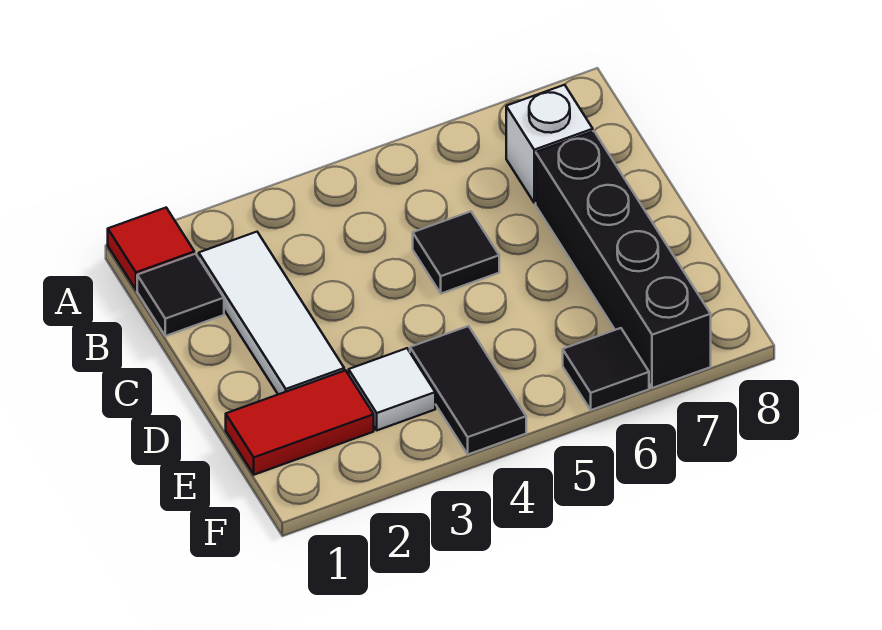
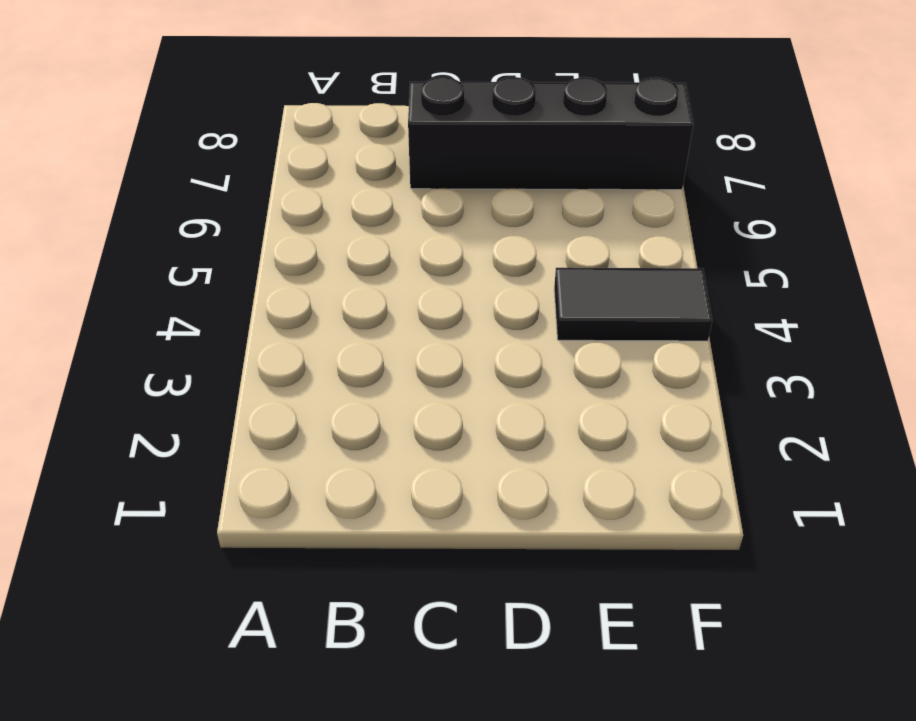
none -> red 1x1 tile [108,208,194,290]
none -> black 1x1 tile [137,254,224,336]

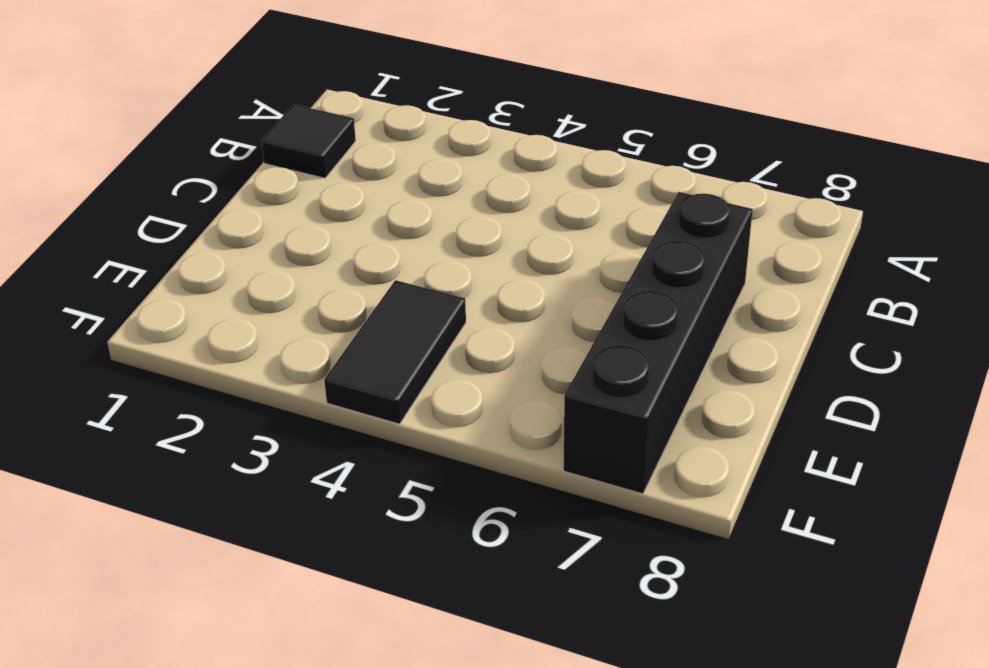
none -> red 1x1 tile [108,208,194,290]
none -> white 1x3 tile [199,232,344,394]

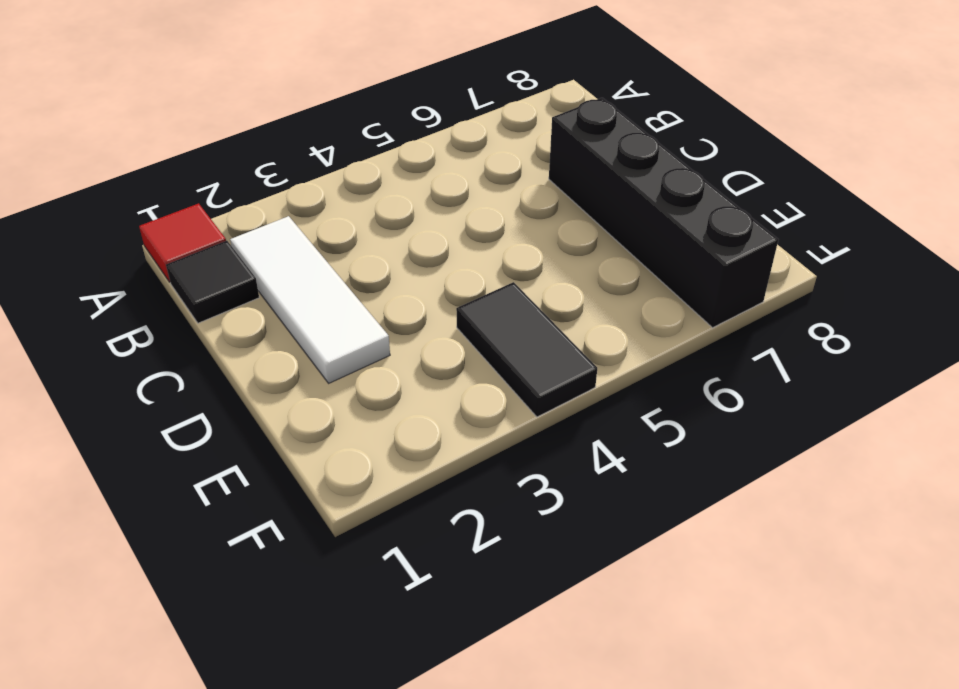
none -> white 1x1 brick [506,85,593,203]
none -> black 1x1 tile [413,211,499,294]

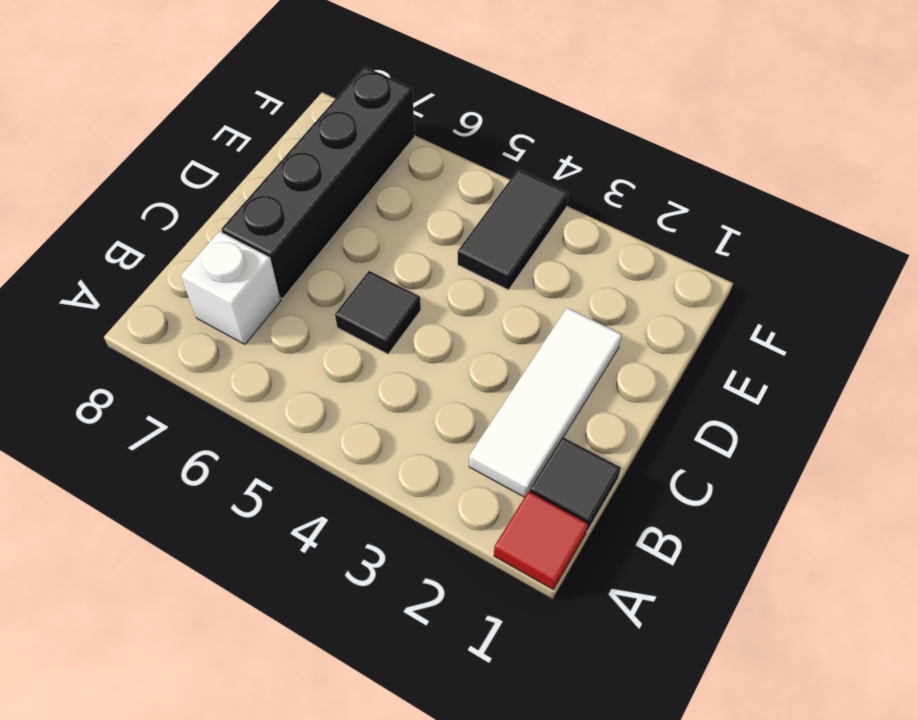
none -> red 1x2 tile [226,370,374,475]
none -> white 1x1 tile [349,348,435,430]

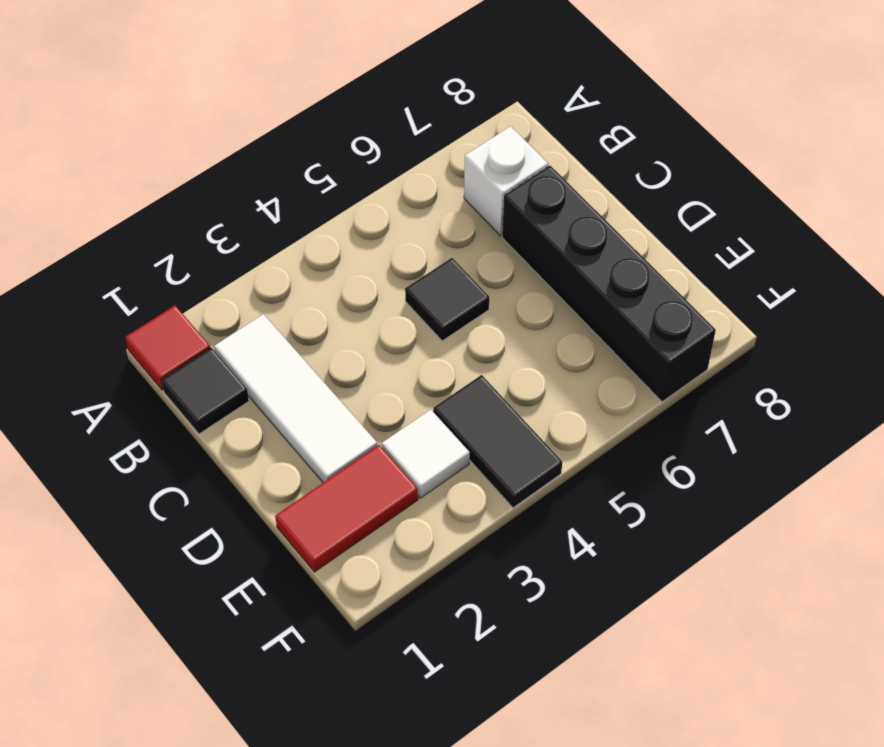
none -> black 1x1 tile [563,328,649,410]

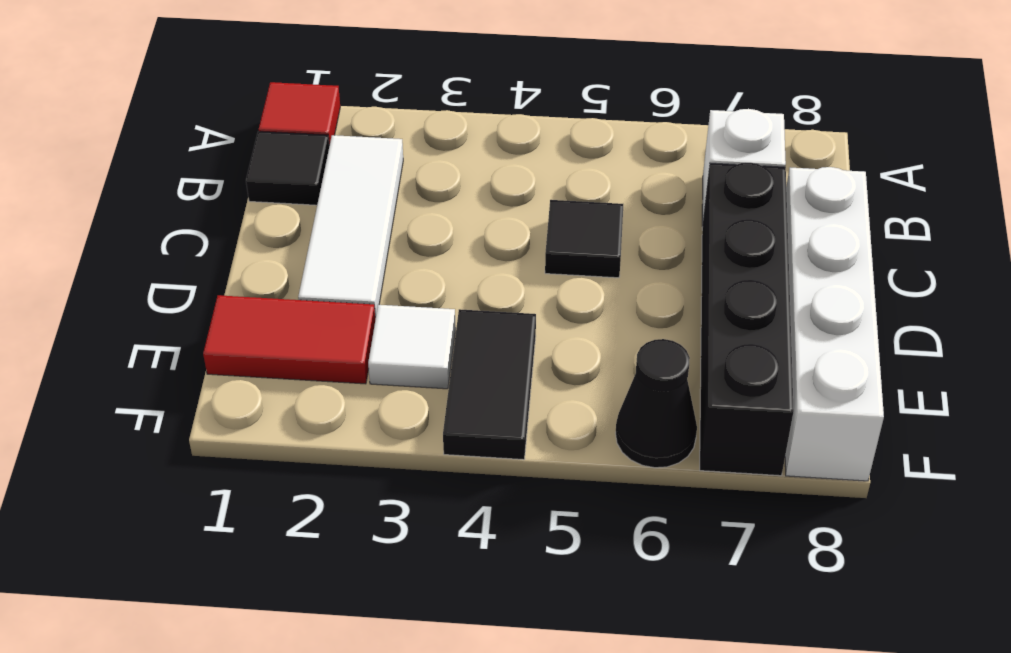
white 1x4 brick [785,167,884,481] -> none
black 1x1 cone [616,339,697,468] -> black 1x1 tile [563,328,649,410]

